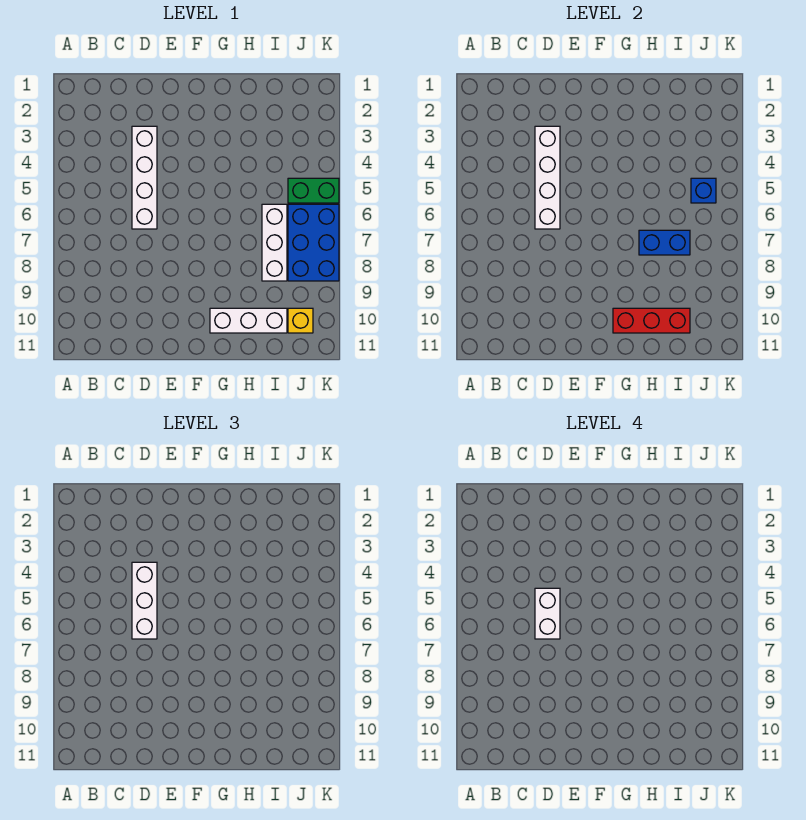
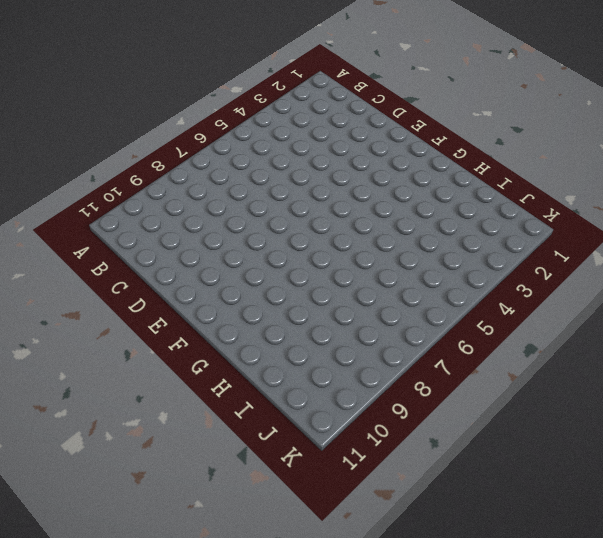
none -> white 1x4 brick [132,126,157,229]
none -> white 1x3 brick [210,308,287,333]
none -> white 1x3 brick [262,204,287,281]

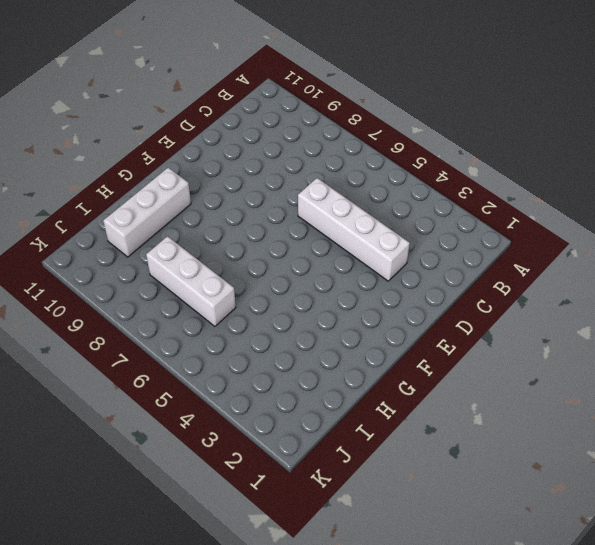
none -> green 1x2 brick [288,178,339,203]
none -> blue 2x3 brick [288,204,339,281]
none -> yellow 1x1 brick [288,308,313,333]

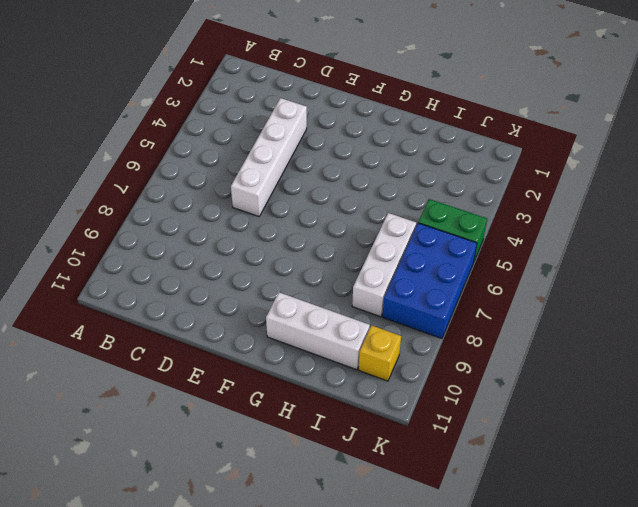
none -> white 1x4 brick [535,126,560,229]
none -> red 1x3 brick [613,308,690,333]
none -> blue 1x2 brick [639,230,690,255]

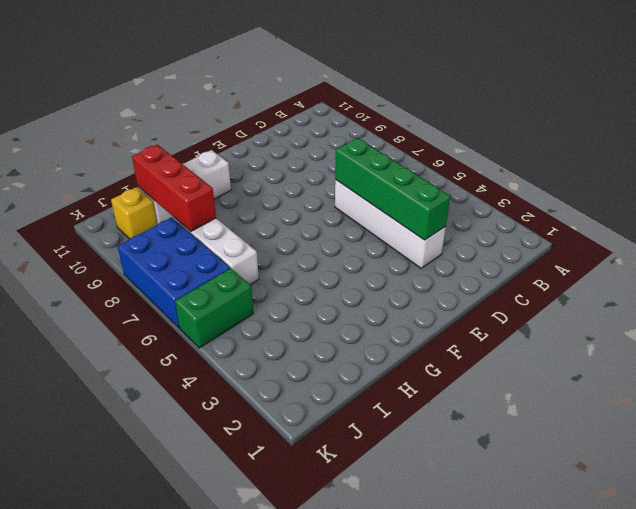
green 1x4 brick [335,138,450,240] -> white 1x4 brick [535,126,560,229]
red 1x3 brick [132,144,216,231] -> red 1x3 brick turned to [613,308,690,333]
none -> blue 1x2 brick [639,230,690,255]
none -> blue 1x1 brick [691,178,716,203]
none -> white 1x3 brick [132,562,157,639]

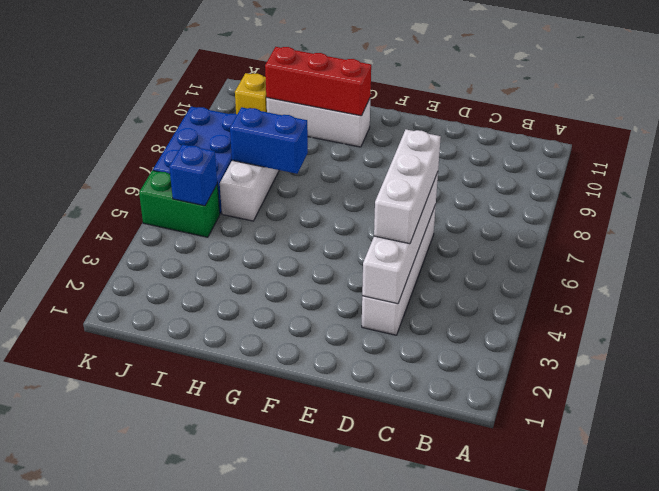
none -> white 1x2 brick [535,588,560,639]

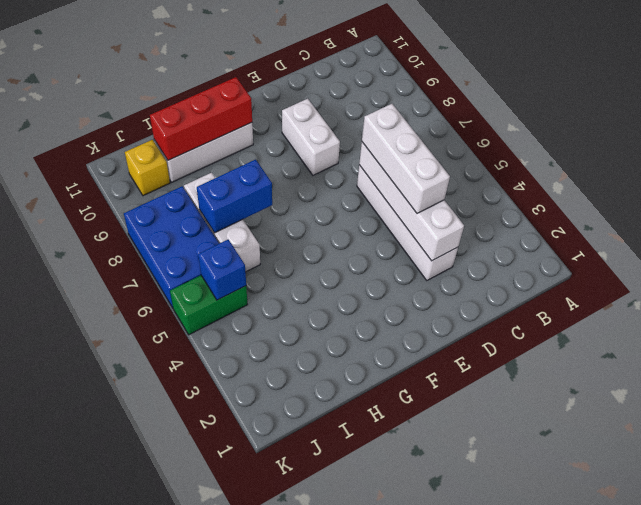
white 1x2 brick [282,99,340,175] -> white 1x2 brick moved to [535,588,560,639]

